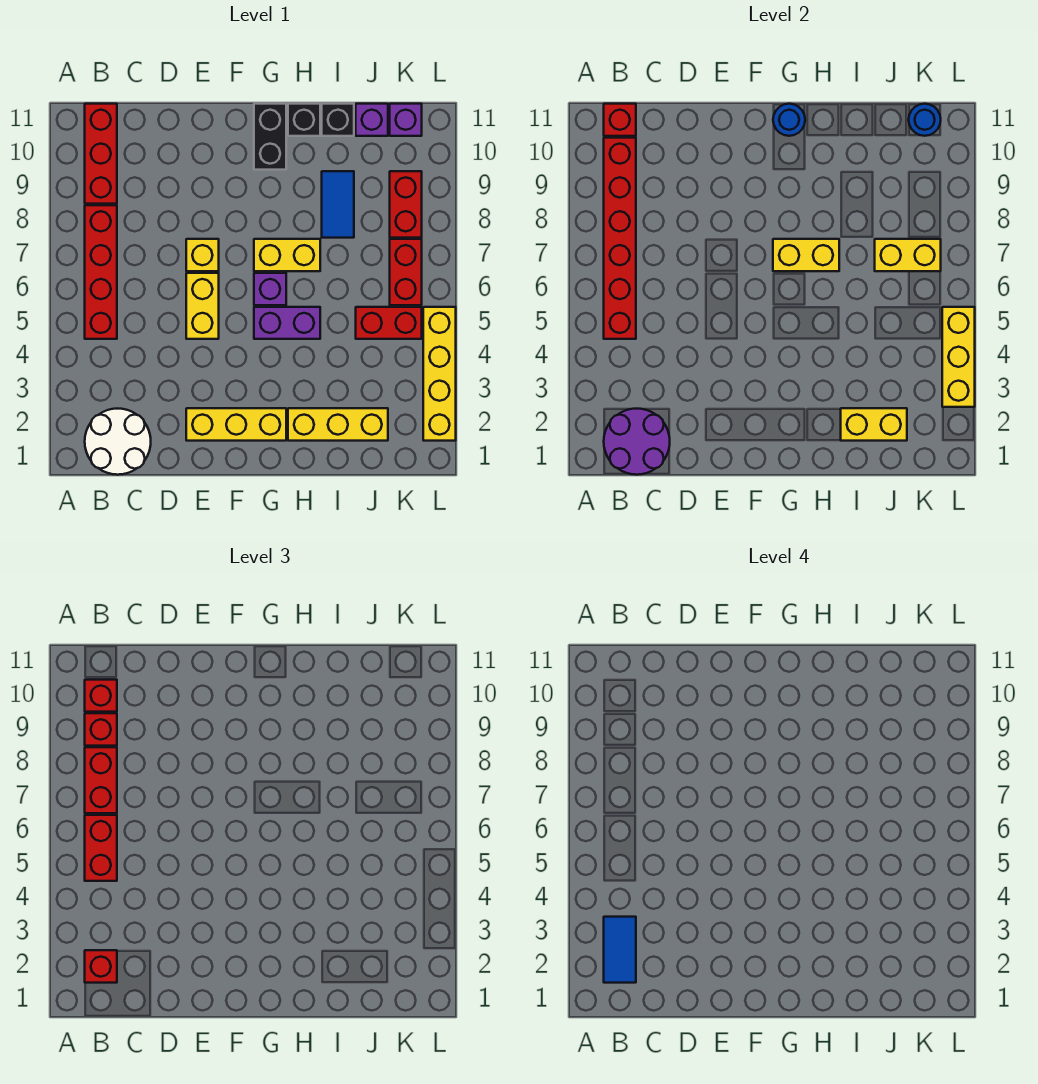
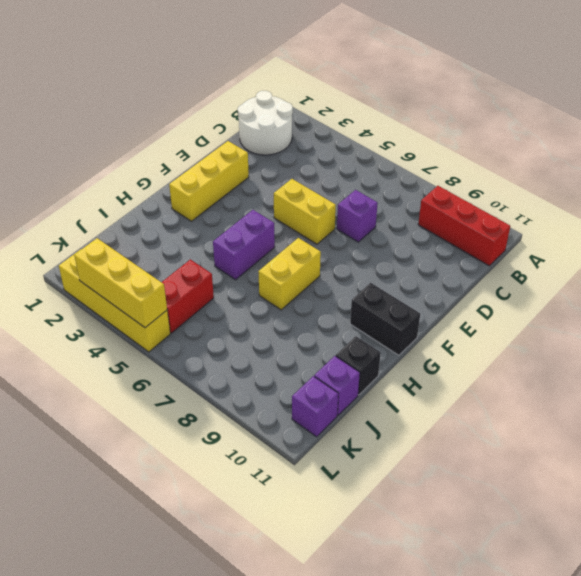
purple 1x1 brick [337,190,378,242] -> purple 1x1 brick moved to [254,273,286,305]
none -> red 1x4 brick [85,205,117,339]
none -> yellow 1x1 brick [186,239,219,271]
none -> yellow 1x3 brick [288,408,388,441]
none -> black 1x1 brick [288,104,320,136]

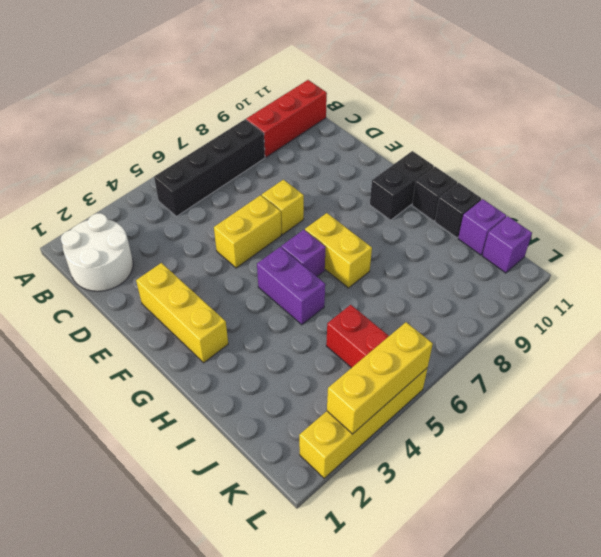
black 1x4 brick [154,119,265,216] -> red 1x4 brick [85,205,117,339]
none -> yellow 1x3 brick [288,408,388,441]
none -> blue 1x2 tile [322,171,354,238]
none -> red 1x2 brick [390,239,422,305]
none -> red 1x2 brick [390,171,422,238]

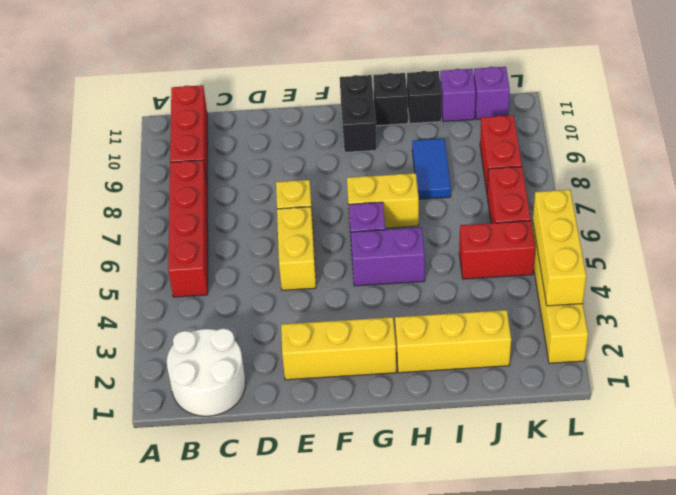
none -> purple 2x2 round brick [604,409,670,475]
none -> red 1x6 brick [604,138,636,339]
none -> red 1x1 brick [604,104,636,136]
none -> yellow 1x2 brick [773,239,839,271]

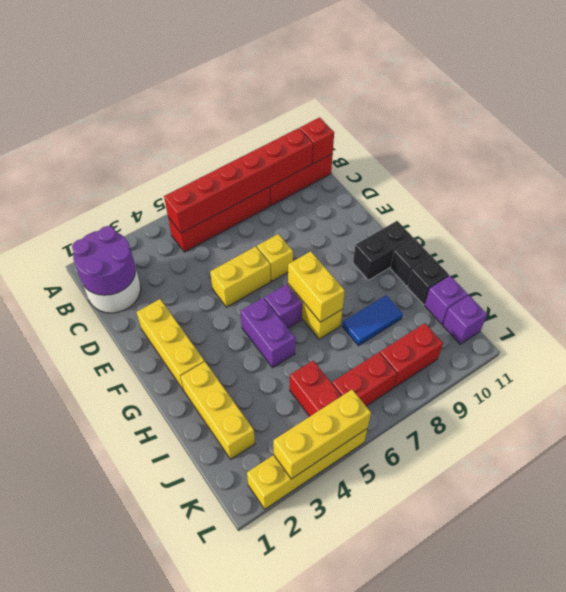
none -> blue 1x1 round brick [773,104,805,136]
none -> yellow 1x2 brick [841,408,907,441]
none -> yellow 1x2 brick [875,239,941,271]
none -> blue 1x1 round brick [909,104,941,136]

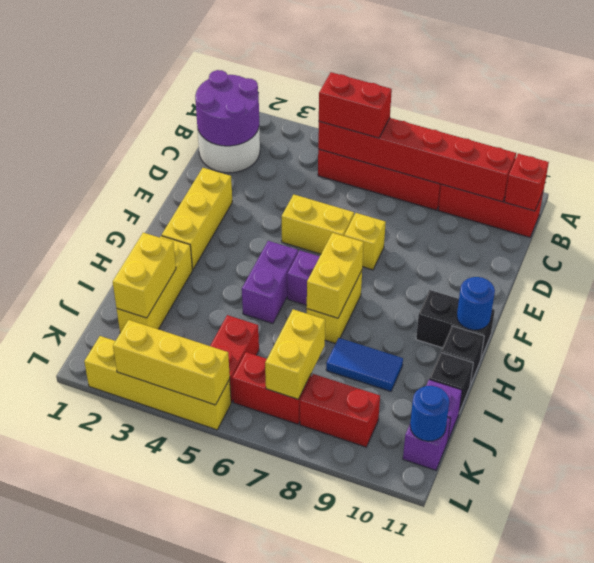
none -> red 1x1 brick [85,950,117,983]
none -> red 1x2 brick [85,747,117,813]
none -> red 1x1 brick [85,713,117,746]
none -> red 1x1 brick [85,680,117,712]

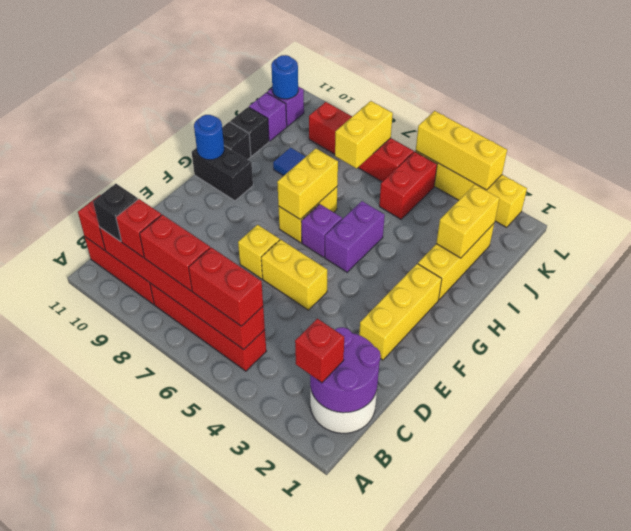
black 1x1 brick [93,184,138,242] -> red 1x1 brick [85,680,117,712]
none -> blue 1x2 tile [604,917,636,983]

